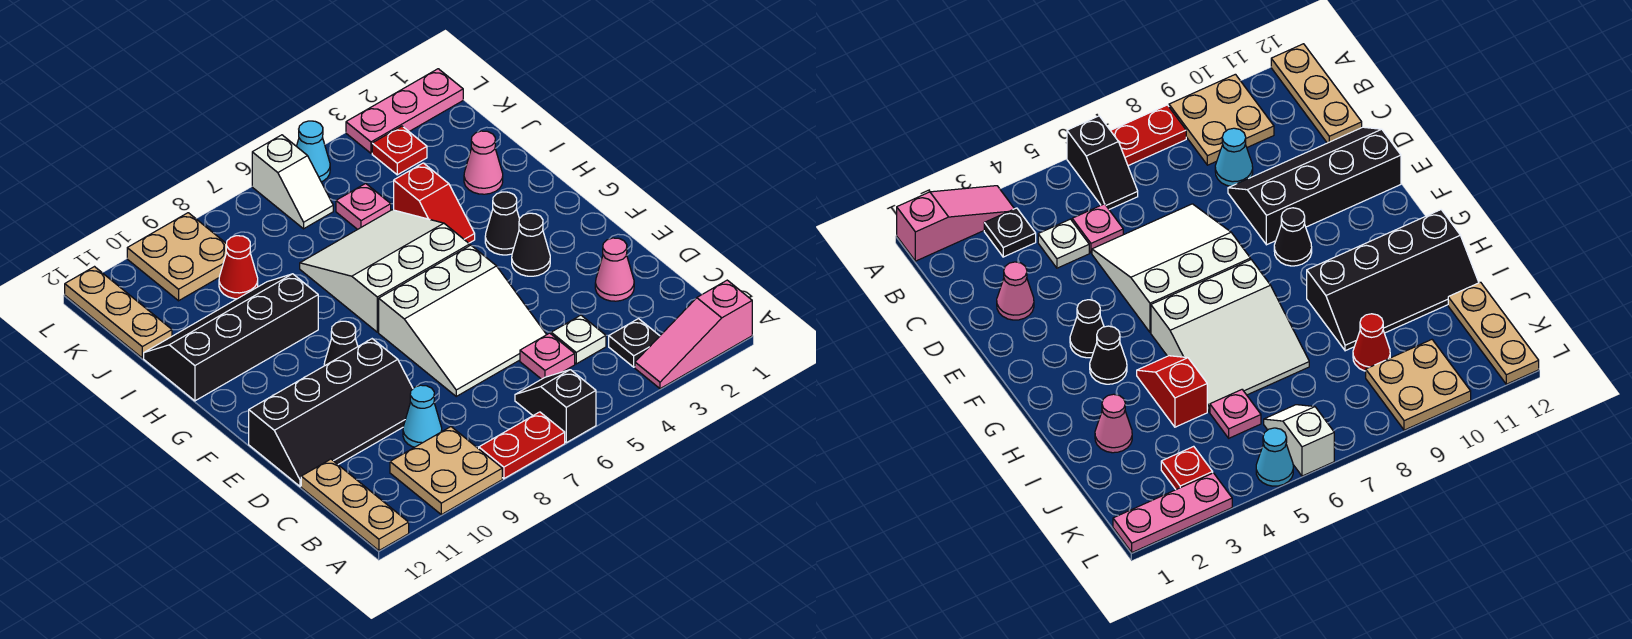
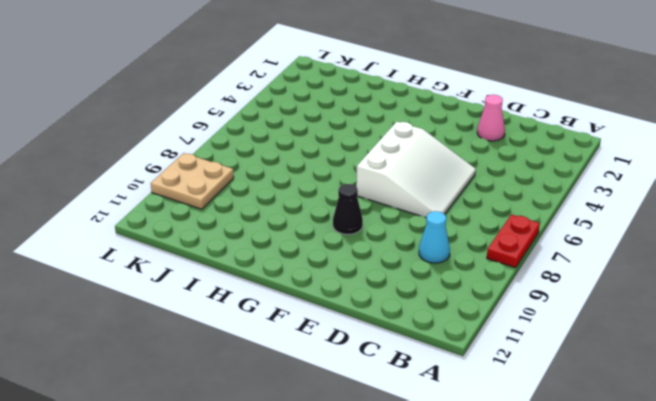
none -> pink 1x3 slope [635,280,752,389]
none -> black 1x2 slope [515,370,596,443]
none -> tan 2x2 plate [390,427,502,515]

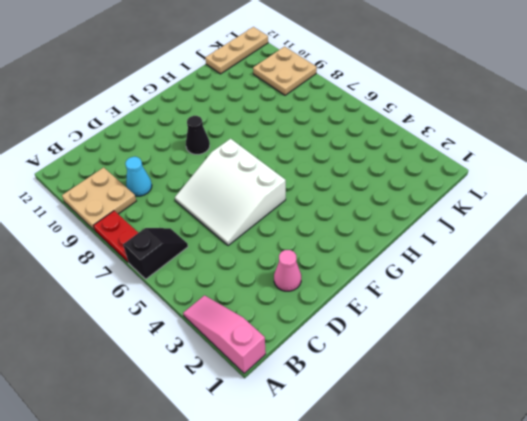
none -> tan 1x3 plate [301,459,409,551]
none -> black 1x1 plate [609,319,659,367]
none -> white 1x1 plate [551,315,606,364]

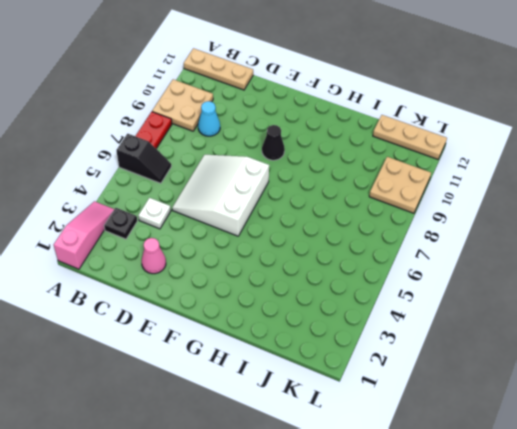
none -> pink 1x1 plate [520,333,575,379]
none -> black 2x4 slope [249,339,413,486]
none -> black 1x1 cone [512,213,550,276]

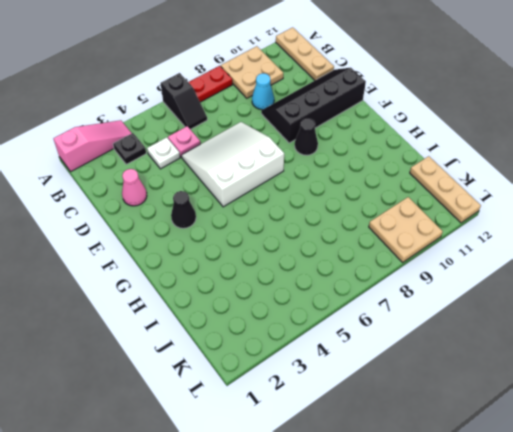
none -> black 1x1 cone [485,192,519,255]
none -> white 3x3 slope [300,210,470,332]
none -> red 1x2 slope [394,163,475,243]

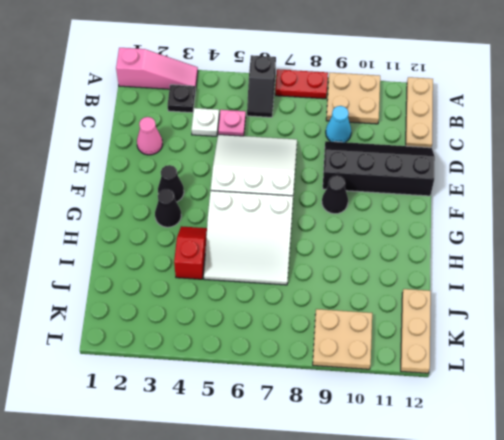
none -> black 2x4 slope [144,274,318,401]
none -> pink 1x1 cone [464,131,503,194]
none -> pink 1x1 plate [336,183,391,229]

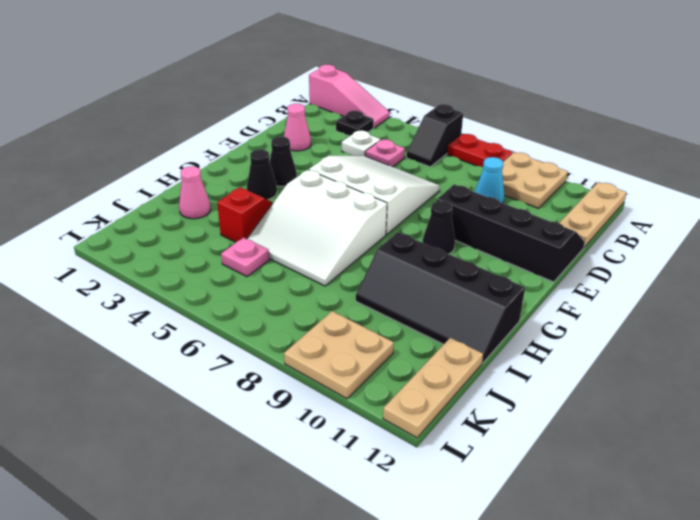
none -> red 1x1 cone [219,236,258,299]
none -> red 1x1 plate [372,126,427,175]
none -> white 1x2 slope [252,135,333,229]

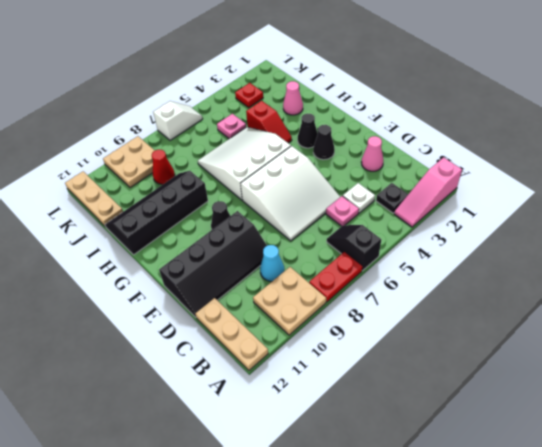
white 1x2 slope [153,101,203,140] -> white 1x2 slope turned to [252,135,333,229]
none -> pink 1x3 plate [346,69,463,153]
none -> cyan 1x1 cone [297,121,330,182]

